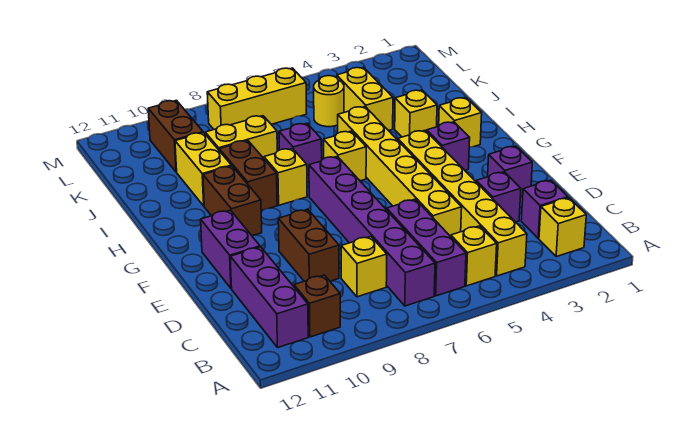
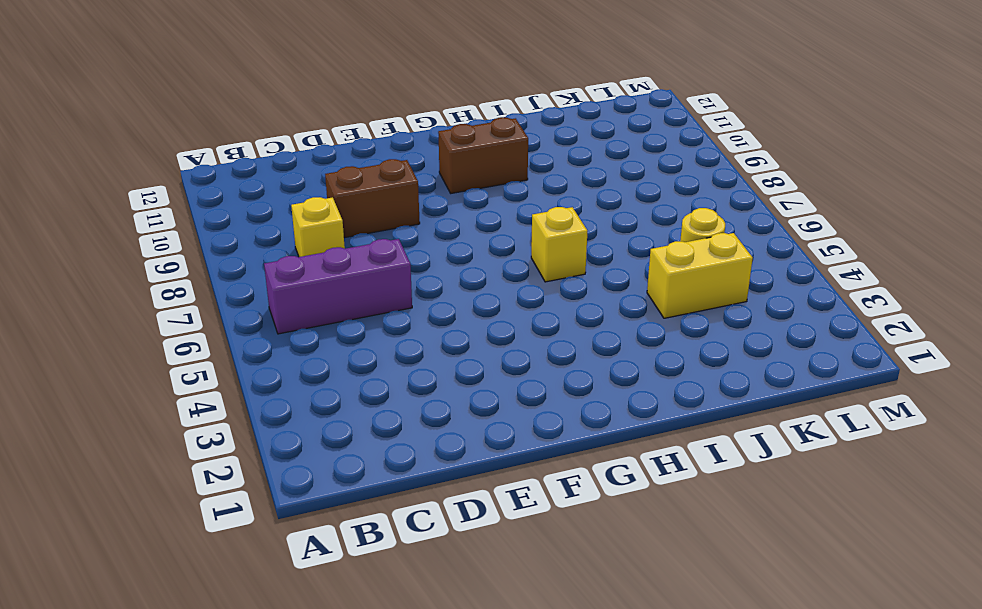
none -> yellow 1x1 brick [539,198,586,257]
none -> yellow 1x6 brick [398,130,527,276]
none -> yellow 1x1 brick [451,226,497,286]

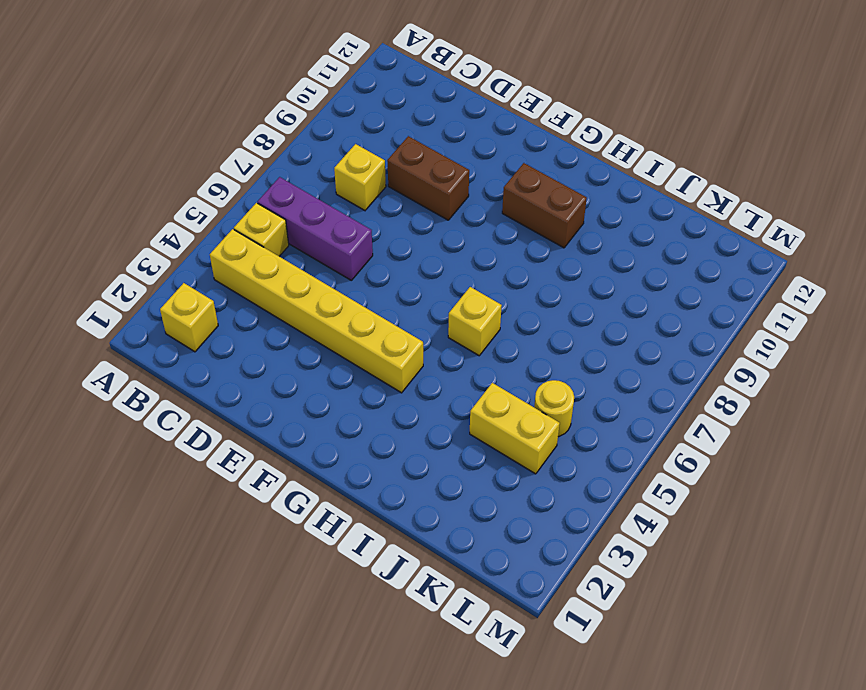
none -> purple 1x6 brick [309,156,435,306]
none -> brown 1x1 brick [294,275,340,337]
none -> purple 1x3 brick [230,247,308,347]

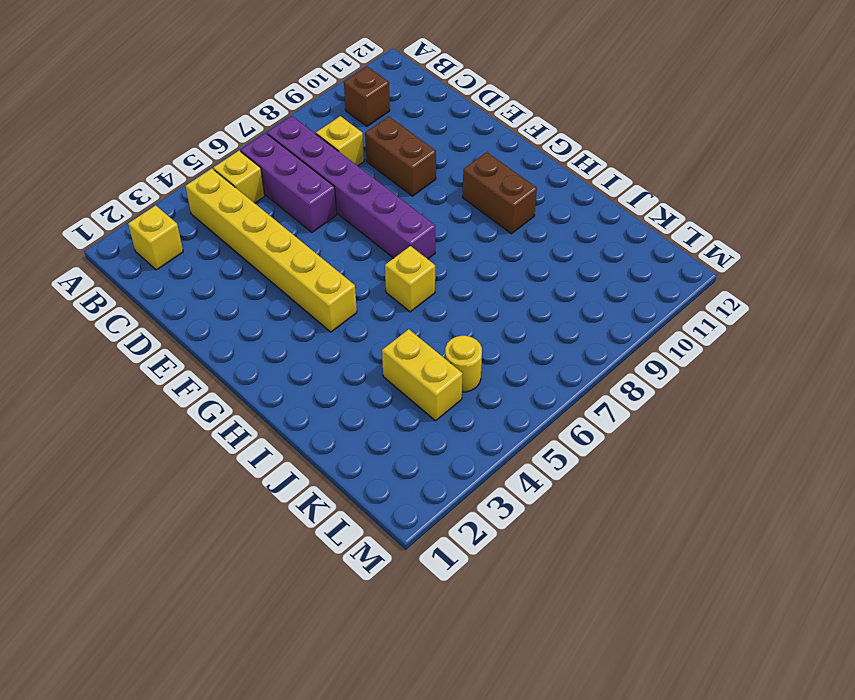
none -> purple 1x3 brick [230,247,308,347]
none -> purple 1x1 brick [521,180,568,238]
none -> purple 1x1 brick [476,172,521,222]

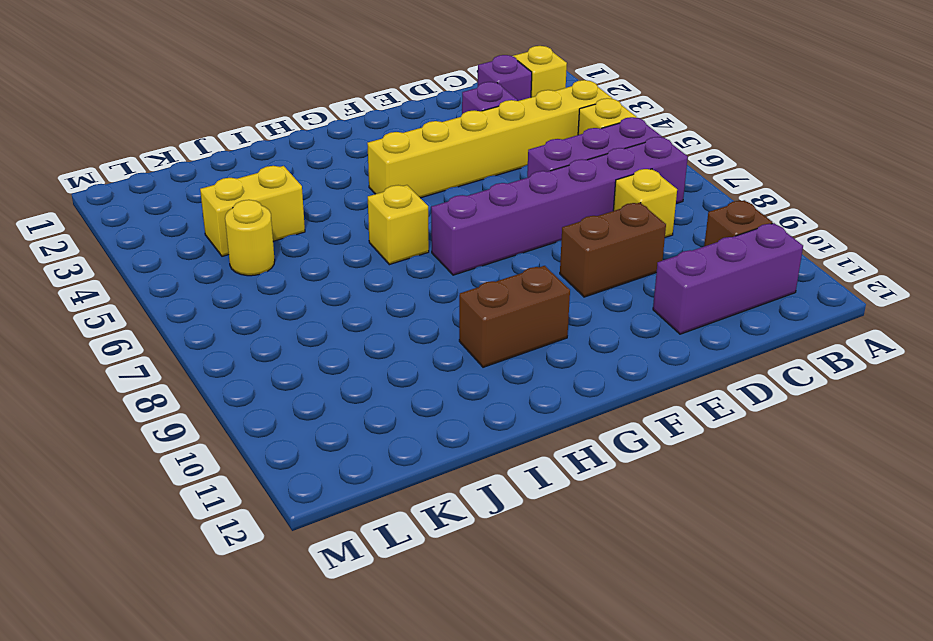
none -> yellow 1x6 brick [338,107,462,237]
none -> purple 1x1 brick [488,146,532,198]
none -> purple 1x2 brick [201,210,260,288]

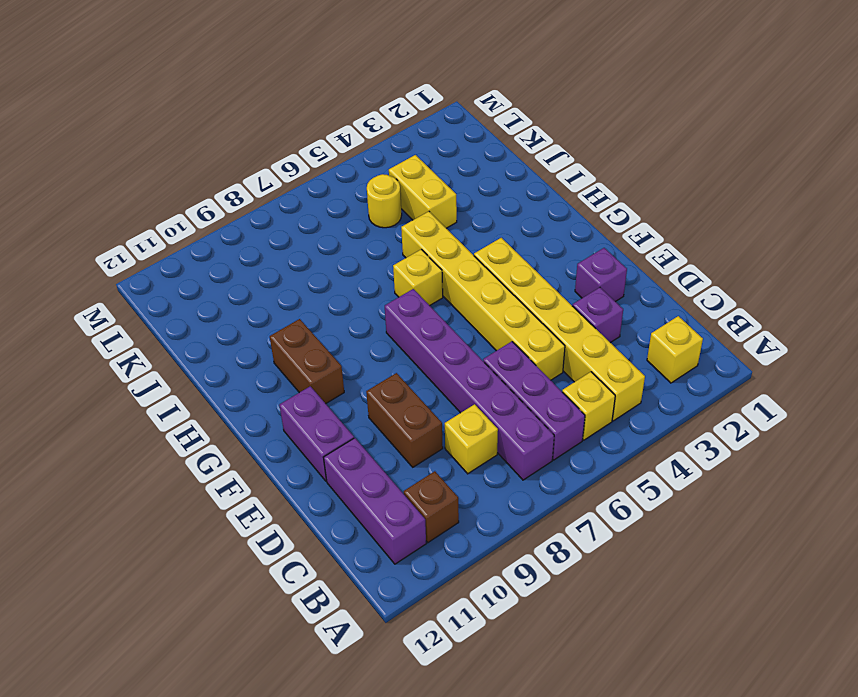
none -> purple 1x1 brick [521,180,568,238]
none -> purple 1x1 brick [427,122,470,171]
none -> yellow 1x1 brick [439,98,482,148]

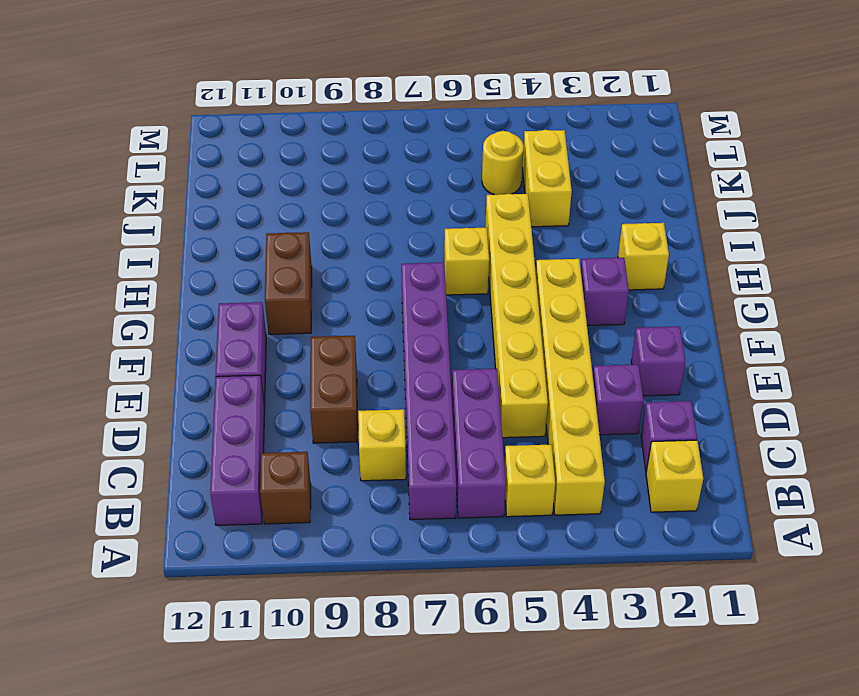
none -> yellow 1x1 brick [264,148,307,205]
none -> brown 1x2 brick [219,140,277,211]
none -> yellow 1x1 brick [395,90,437,137]

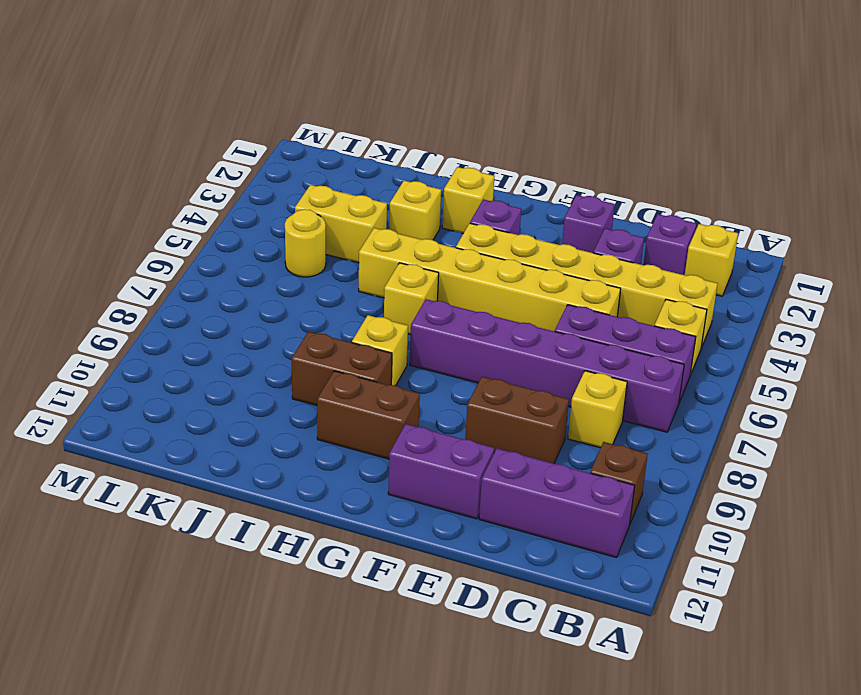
none -> purple 1x1 brick [279,123,322,175]
none -> yellow 1x2 brick [175,133,231,206]
none -> yellow 1x2 brick [205,116,277,158]

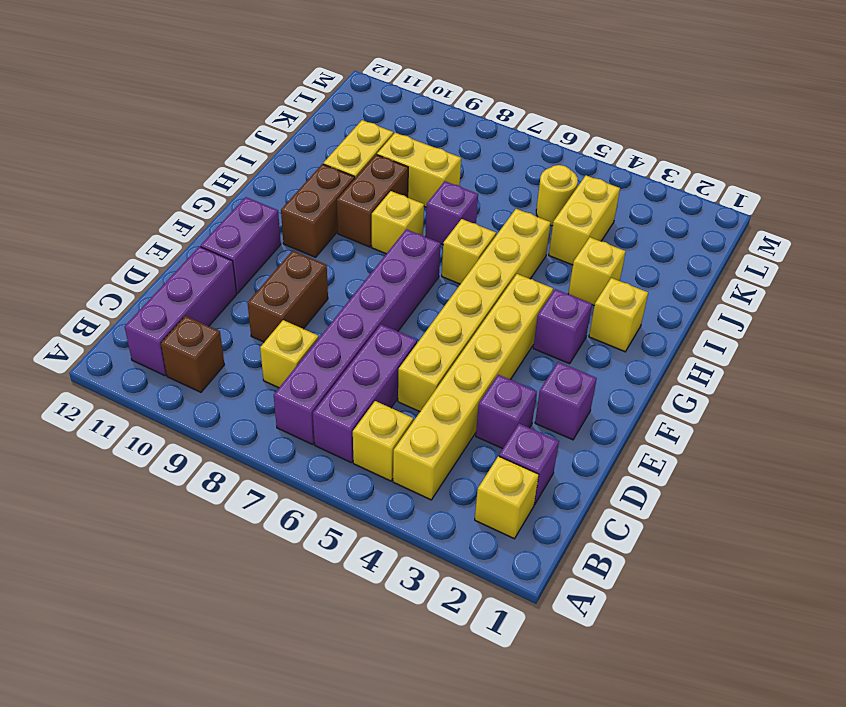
none -> brown 1x2 brick [148,100,203,172]
none -> yellow 1x3 brick [207,68,307,129]

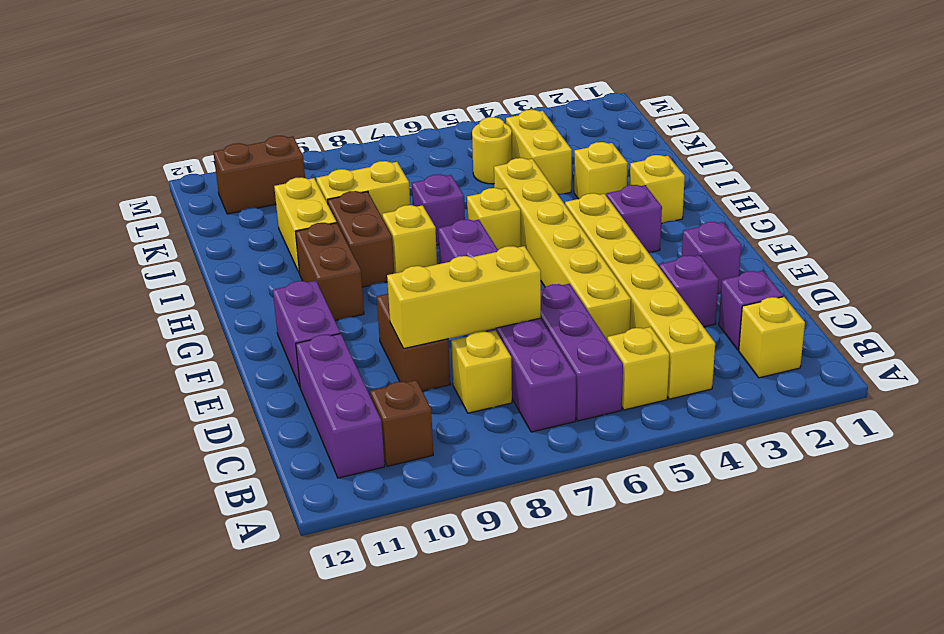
yellow 1x3 brick [387,246,541,349] -> yellow 1x3 brick moved to [207,68,307,129]
brown 1x2 brick [213,136,305,214] -> brown 1x2 brick turned to [148,100,203,172]

